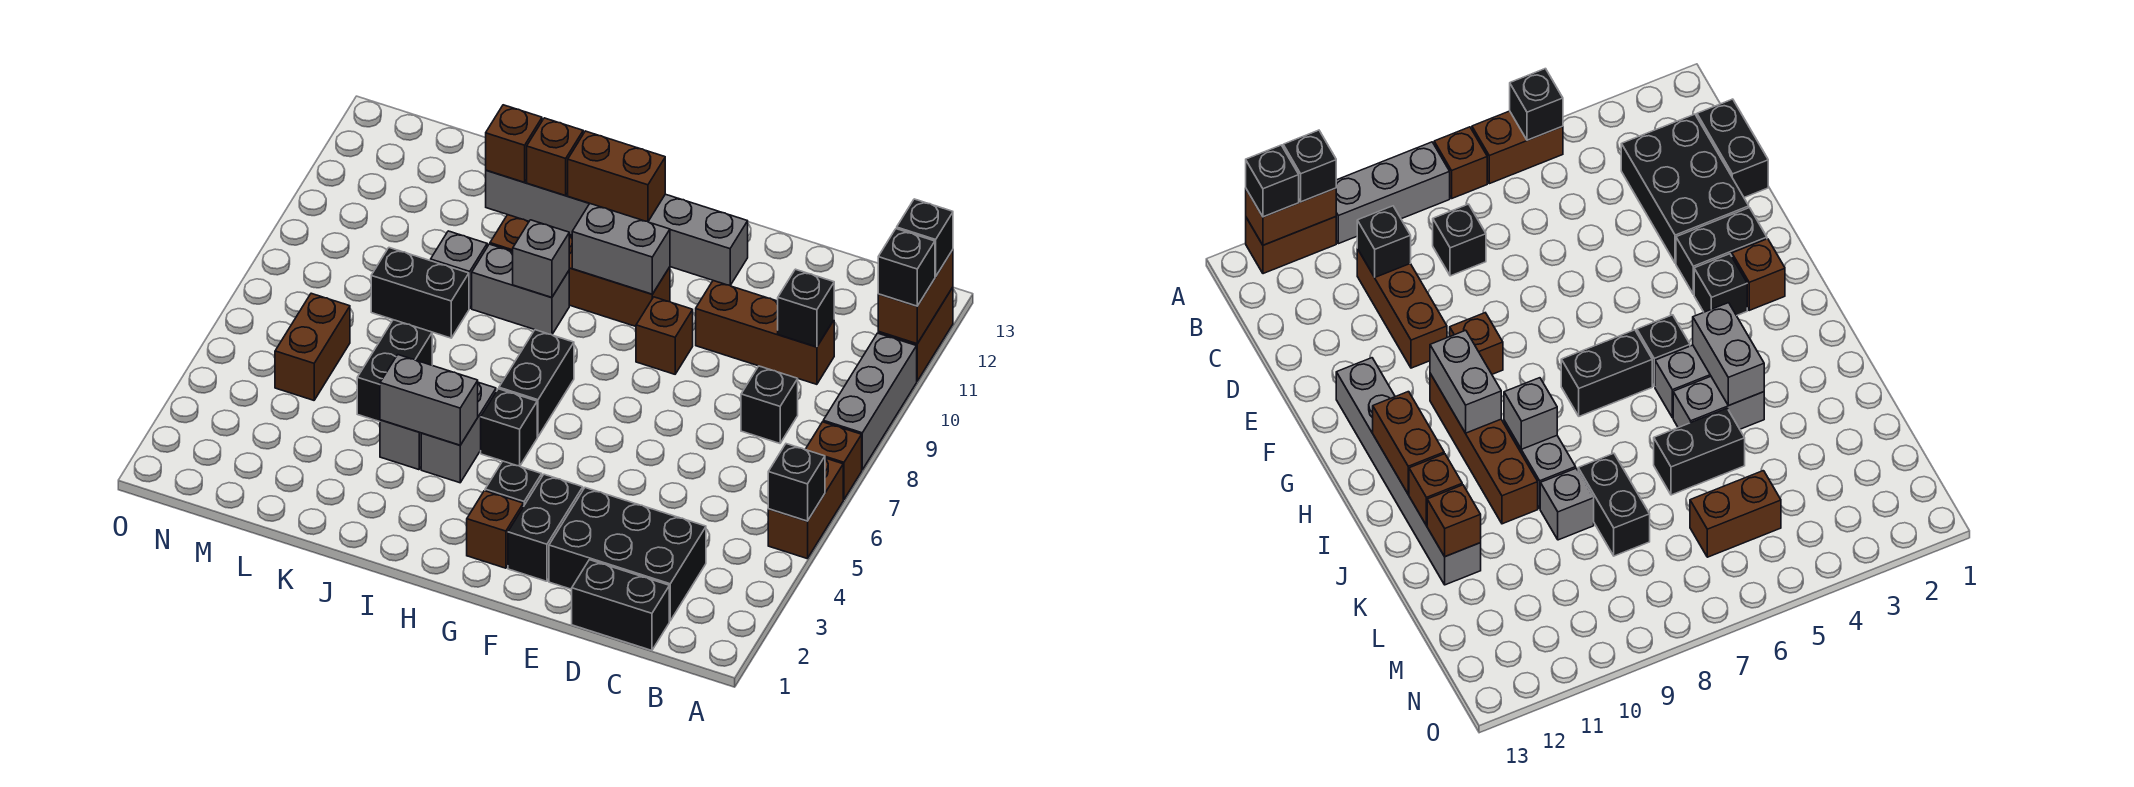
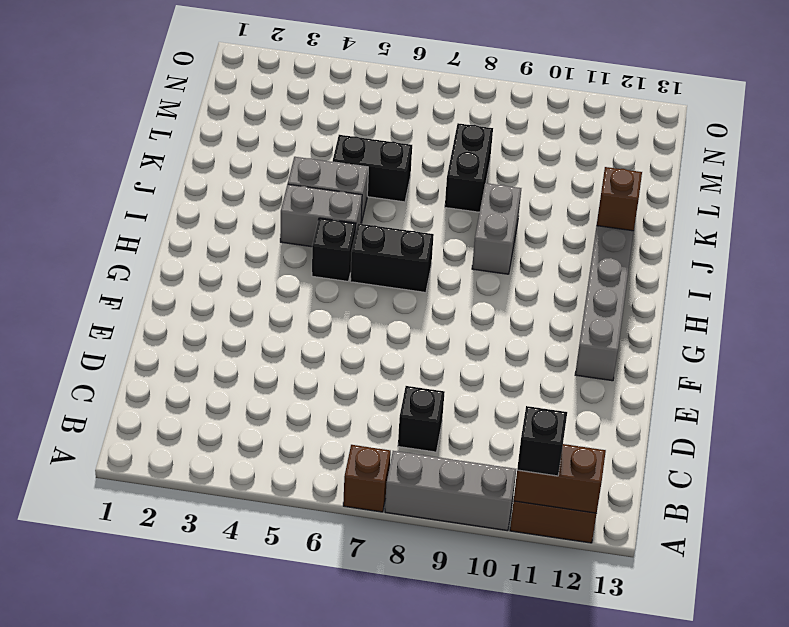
none -> brown 1x2 brick [768,458,843,559]
none -> black 1x2 brick [572,560,669,650]
none -> black 2x3 brick [549,488,706,621]
none -> brown 1x3 brick [696,281,834,384]

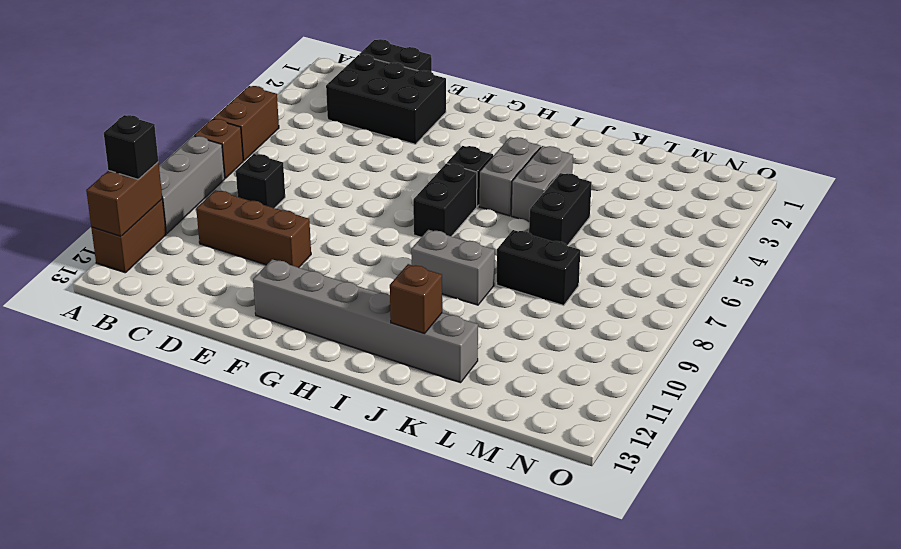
none -> black 1x2 brick [508,474,583,581]
none -> brown 1x1 brick [636,297,693,374]
none -> brown 1x1 brick [467,491,523,568]
none -> black 1x1 brick [485,461,542,507]

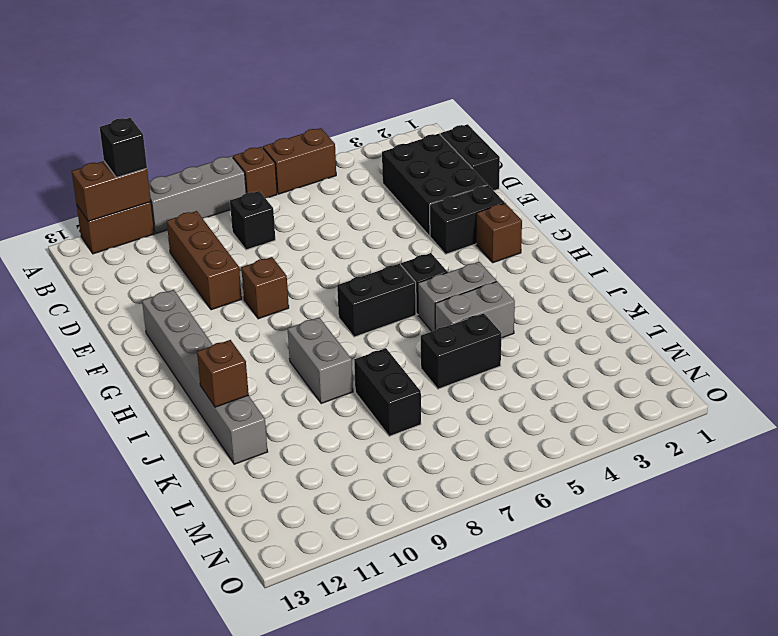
none -> black 1x1 brick [485,461,542,507]
none -> brown 1x4 brick [490,215,670,326]
none -> grey 1x1 brick [431,231,487,309]
none -> brown 1x2 brick [275,293,350,400]

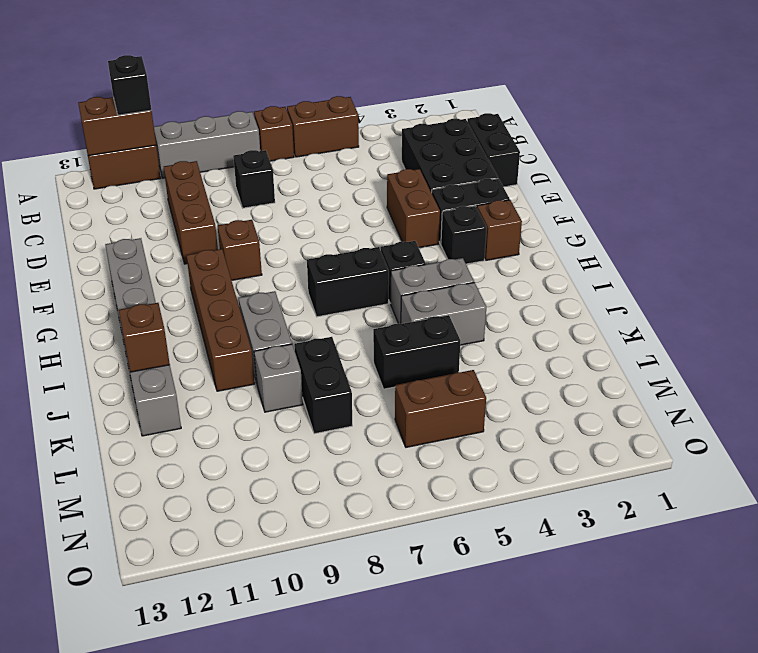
brown 1x2 brick [387,169,440,248] -> brown 1x2 brick moved to [568,131,665,222]
none -> black 1x1 brick [768,444,825,521]
none -> black 1x1 brick [778,269,834,347]
none -> grey 1x2 brick [572,203,670,294]
none -> grey 1x2 brick [380,355,478,445]

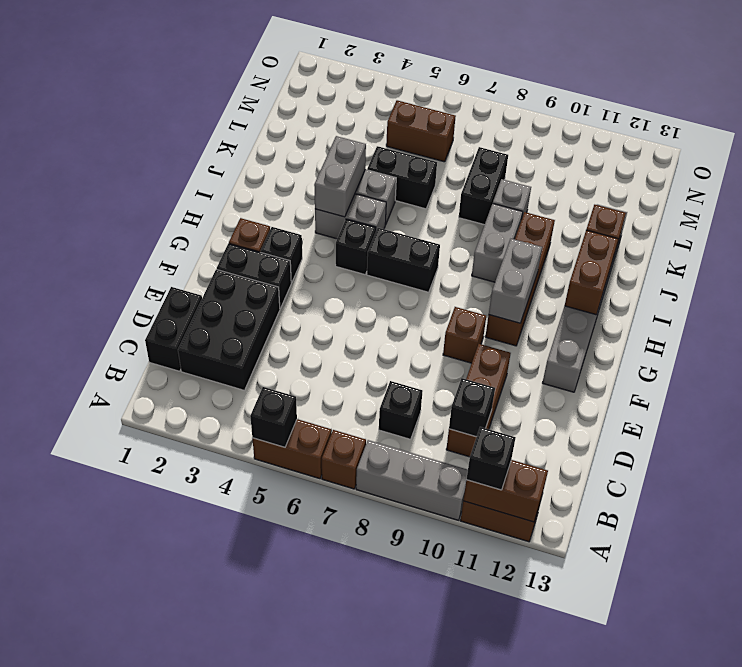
none -> grey 1x1 brick [513,220,569,298]
none -> brown 1x1 brick [486,105,542,182]
none -> black 1x1 brick [897,199,953,277]

